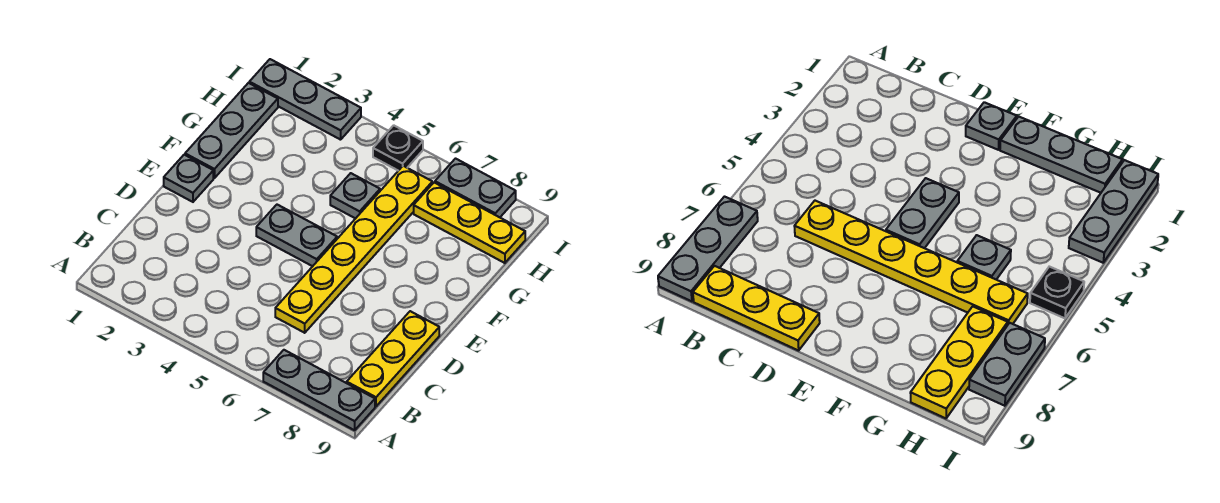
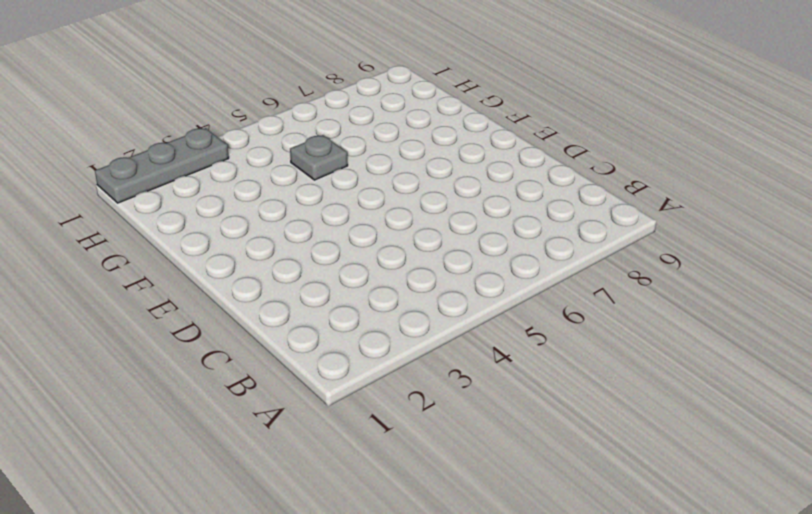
none -> grey 1x3 plate [263,350,375,430]
none -> yellow 1x3 plate [347,311,439,406]

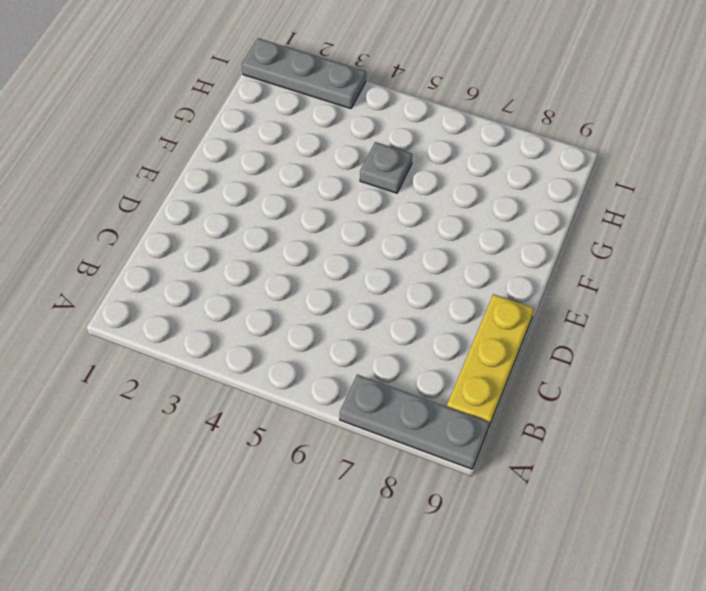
none -> yellow 1x6 plate [275,166,432,333]
none -> grey 1x1 plate [164,155,213,202]

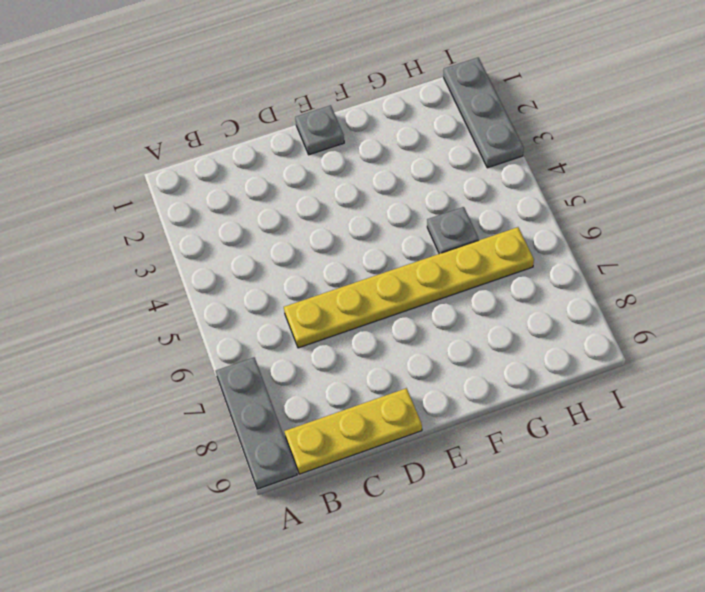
none -> grey 1x2 plate [256,205,337,266]
none -> grey 1x3 plate [185,83,278,178]

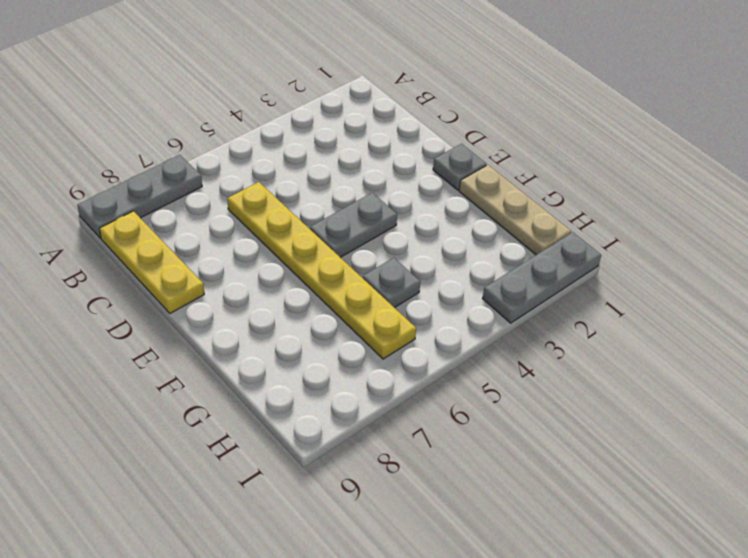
tan 1x3 plate [459,165,571,255] -> grey 1x3 plate [185,83,278,178]
none -> yellow 1x3 plate [414,183,525,263]
none -> black 1x1 plate [373,125,423,171]

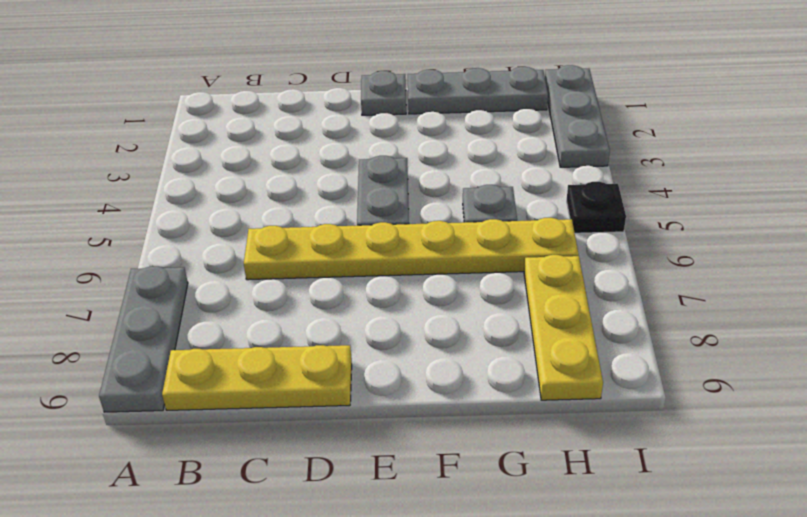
none -> grey 1x2 plate [435,159,516,217]

